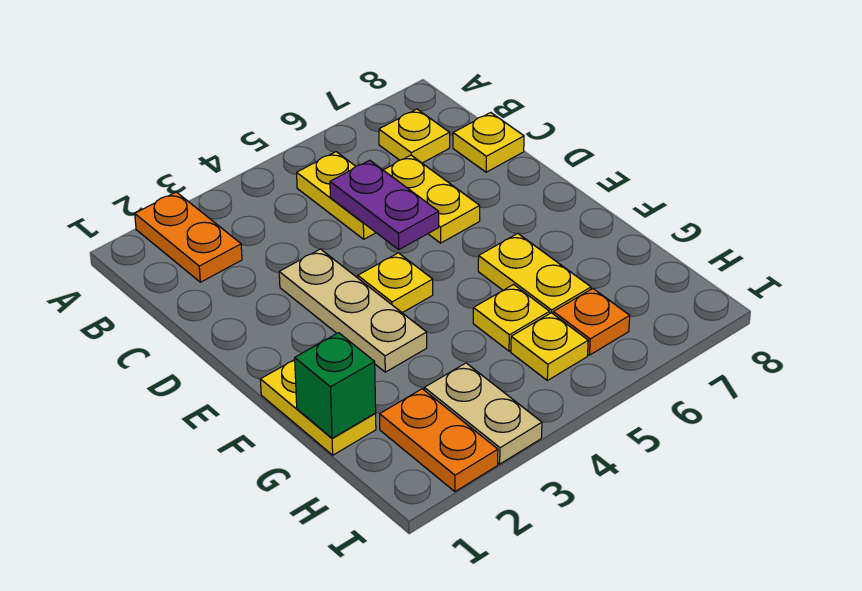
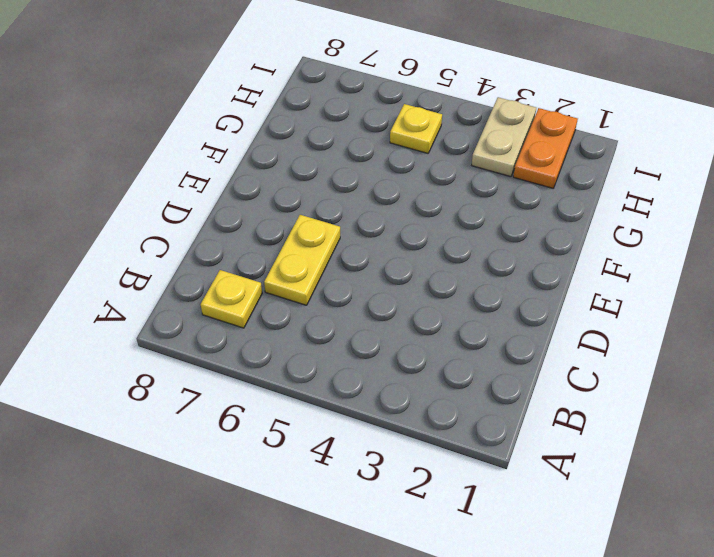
none -> orange 1x2 plate [135,192,242,282]
none -> yellow 1x2 plate [297,152,376,239]
none -> yellow 1x1 plate [453,113,524,172]

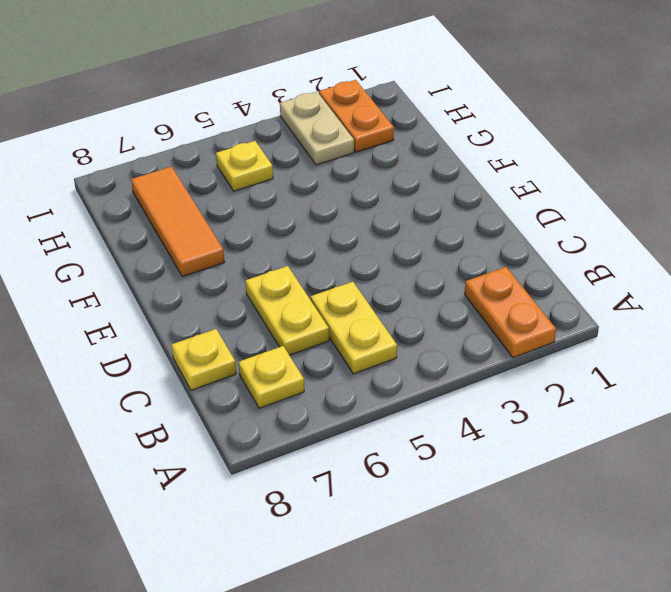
orange 1x3 tile [131,167,224,277] -> none
none -> tan 1x3 plate [279,249,427,372]
none -> yellow 1x1 plate [358,253,433,313]
none -> yellow 1x2 plate [260,360,376,455]

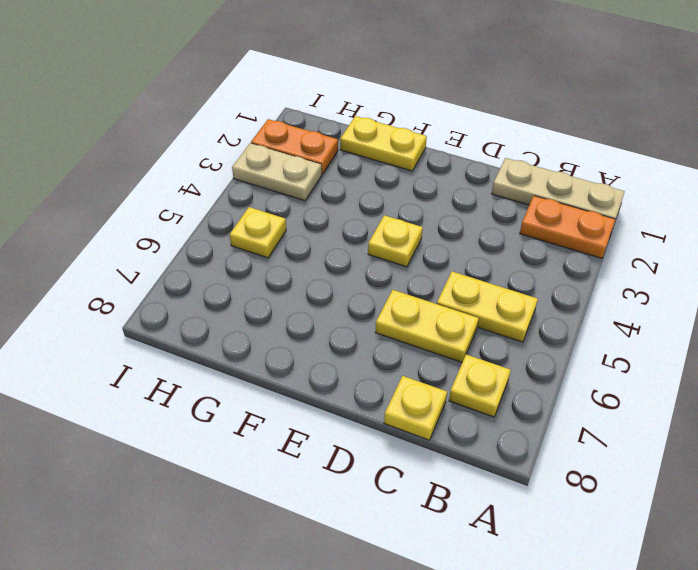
tan 1x3 plate [492,158,625,219] -> tan 1x3 plate moved to [279,249,427,372]
none -> yellow 1x2 plate [478,233,591,313]
none -> yellow 1x1 plate [473,285,550,351]
none -> orange 1x1 plate [553,288,630,355]

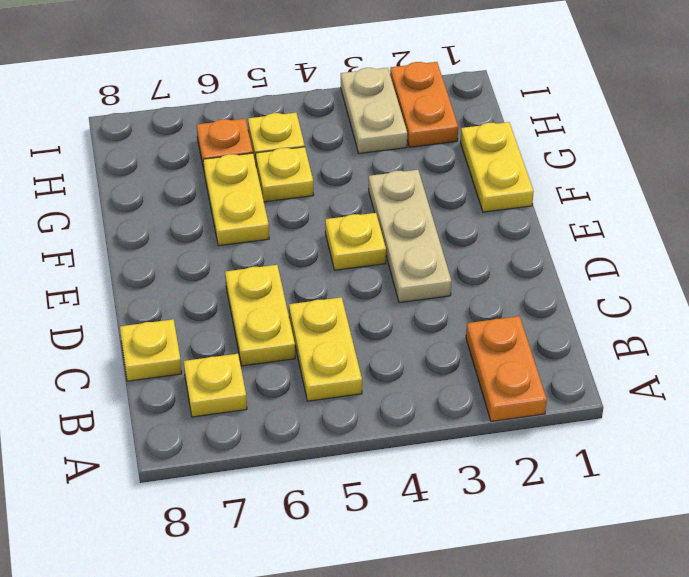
none -> purple 1x2 plate [330,160,439,249]
none -> green 1x1 brick [295,333,376,438]

